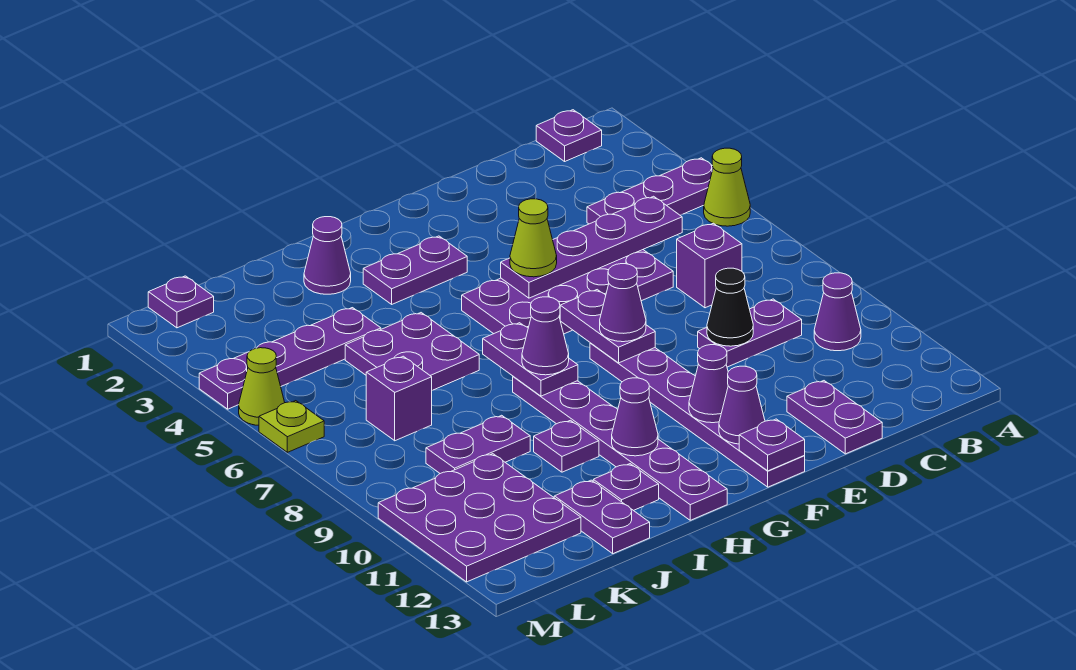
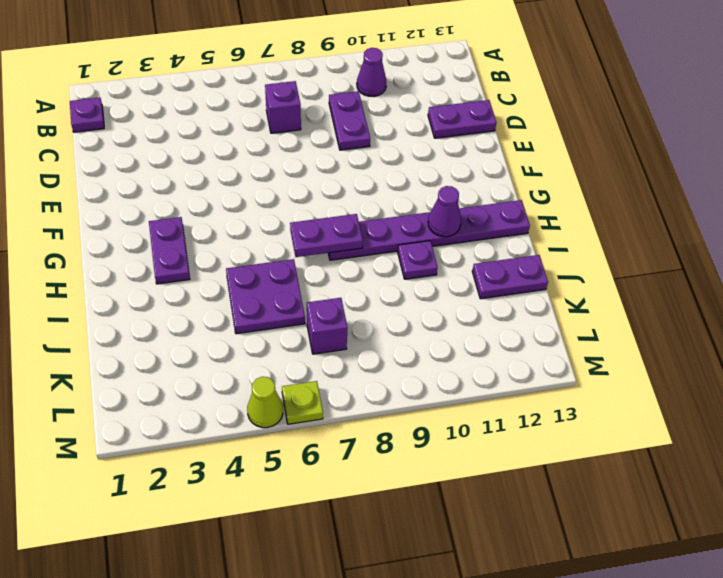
none -> purple 1x3 plate [587,158,713,224]
none -> lime 1x1 cone [704,148,750,226]
none -> purple 2x4 plate [462,250,673,334]
none -> purple 1x6 plate [590,343,805,487]

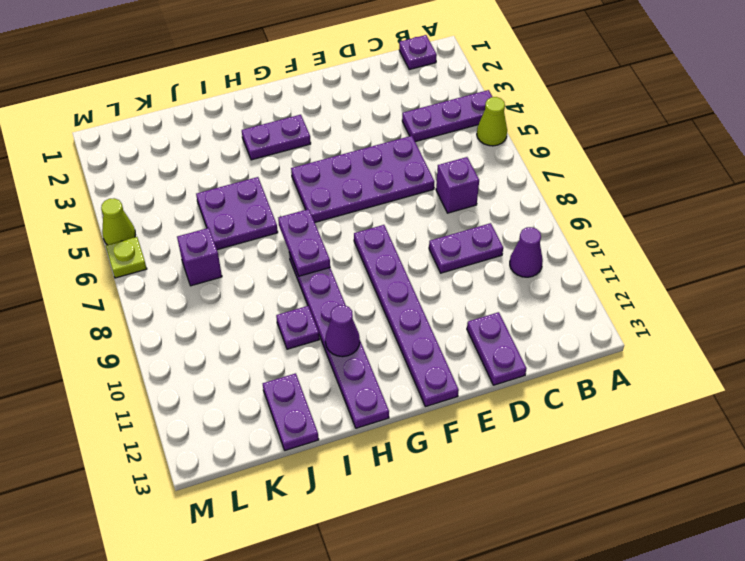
none -> purple 1x1 cone [304,217,351,294]
none -> purple 1x1 plate [593,464,659,511]
none -> purple 1x4 plate [199,308,381,409]
none -> purple 1x2 plate [426,415,530,474]

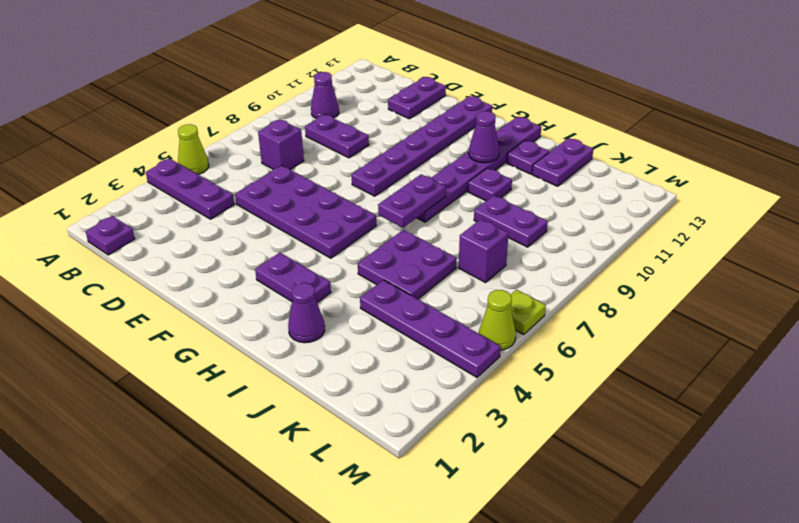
none -> purple 3x3 plate [378,454,581,582]
none -> purple 1x1 plate [148,276,214,328]
none -> purple 1x4 plate [501,196,682,298]
none -> black 1x1 cone [707,268,753,346]

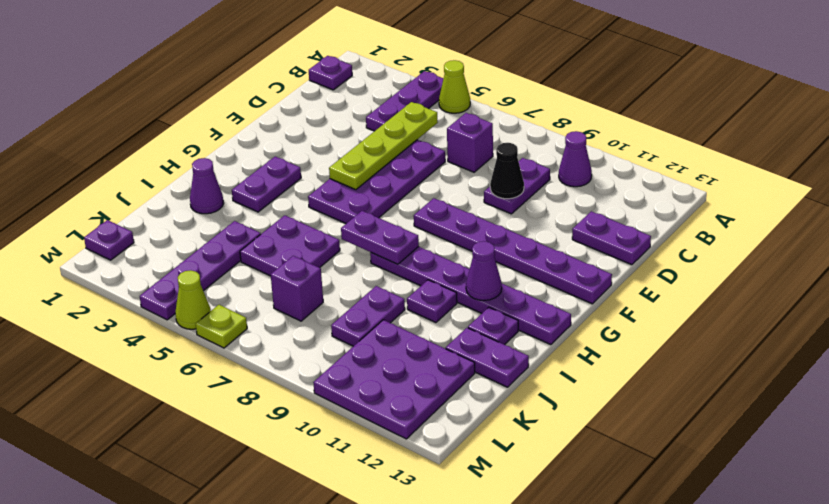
lime 1x4 plate [329,102,438,190] -> purple 1x4 plate [501,196,682,298]
none -> purple 1x2 plate [560,290,655,363]
none -> purple 1x1 cone [689,345,728,423]
none -> purple 1x1 cone [719,366,765,444]
none -> purple 1x1 plate [739,419,805,471]

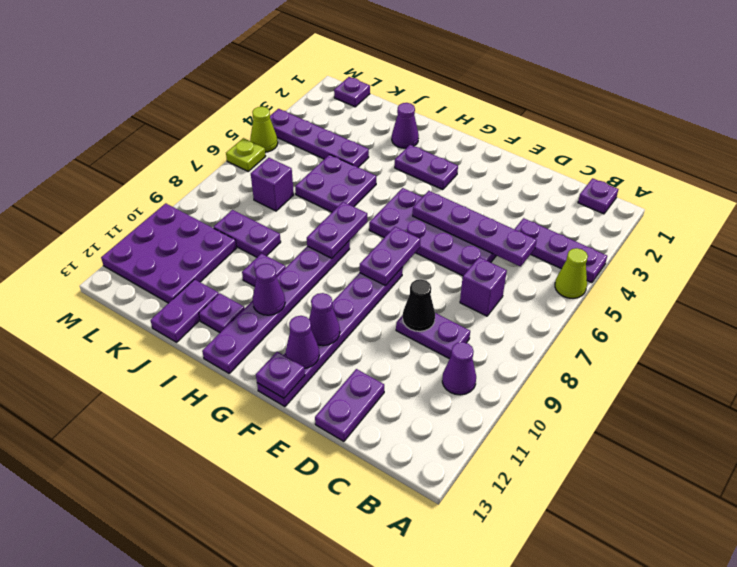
none -> lime 1x1 cone [510,199,557,277]
none -> purple 1x1 cone [600,264,646,342]
none -> purple 1x1 cone [522,297,569,375]

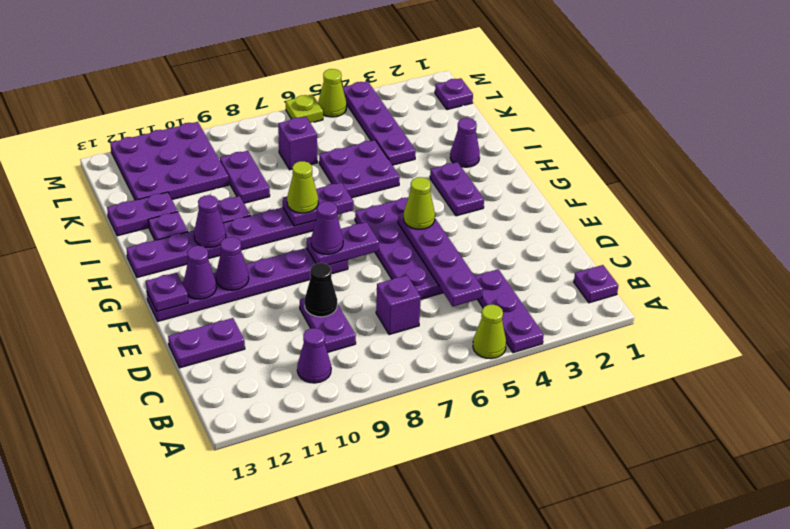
lime 1x1 cone [287,161,318,213] -> purple 1x1 cone [522,297,569,375]

